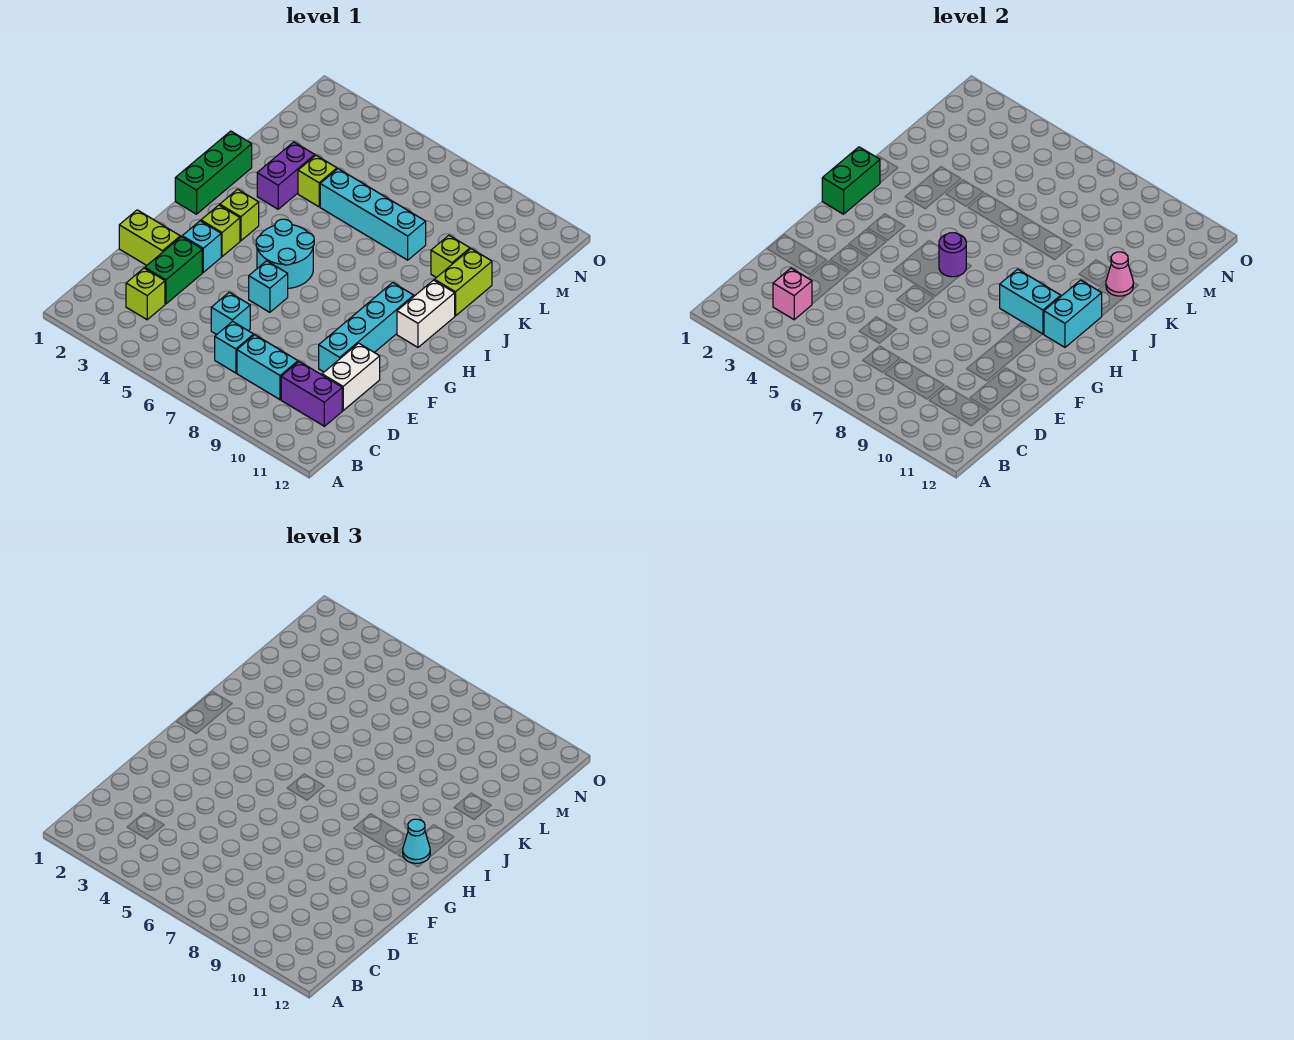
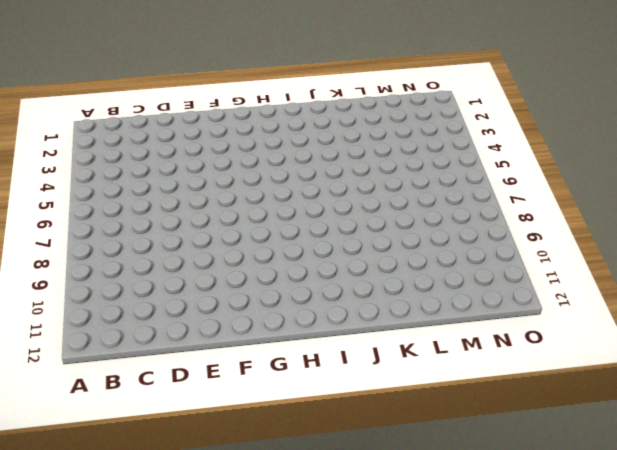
none -> lime 1x1 brick [126,268,165,320]
none -> cyan 1x1 brick [215,321,254,373]
none -> cyan 1x2 brick [237,335,298,400]

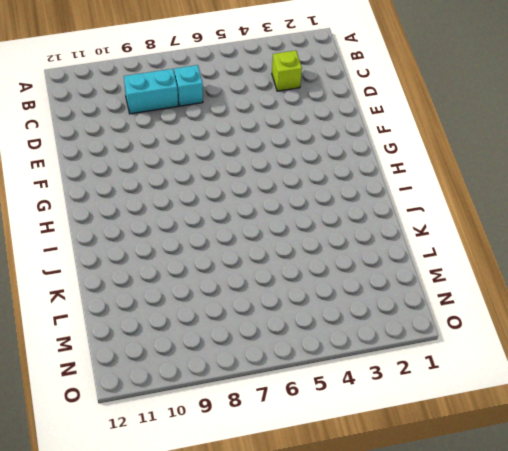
none -> purple 1x2 brick [281,362,342,426]
none -> green 1x2 brick [145,237,202,304]
none -> cyan 1x1 brick [211,292,250,335]

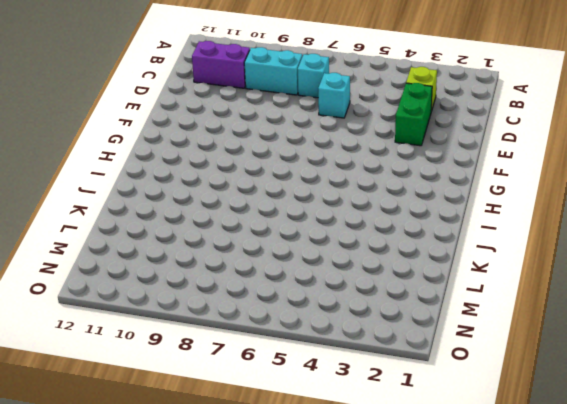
none -> white 1x2 brick [322,343,380,410]
none -> lime 1x2 brick [119,210,180,265]
none -> cyan 1x4 brick [319,283,414,372]

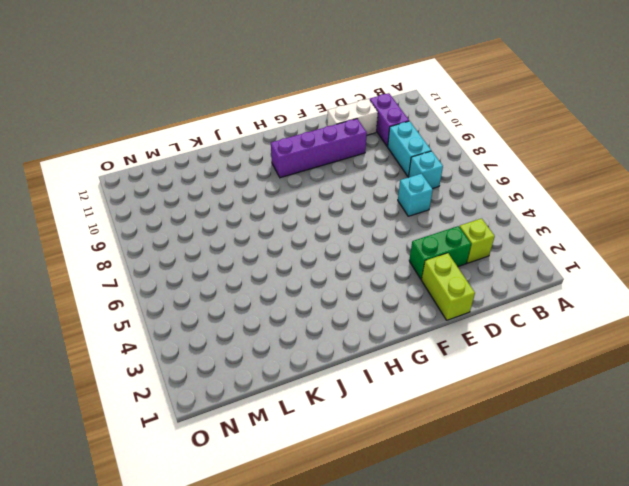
purple 1x4 brick [271,119,367,178] -> cyan 1x4 brick [319,283,414,372]
none -> cyan 1x1 brick [182,221,221,272]
none -> cyan 1x1 brick [249,261,288,312]
none -> lime 1x1 brick [201,205,240,257]

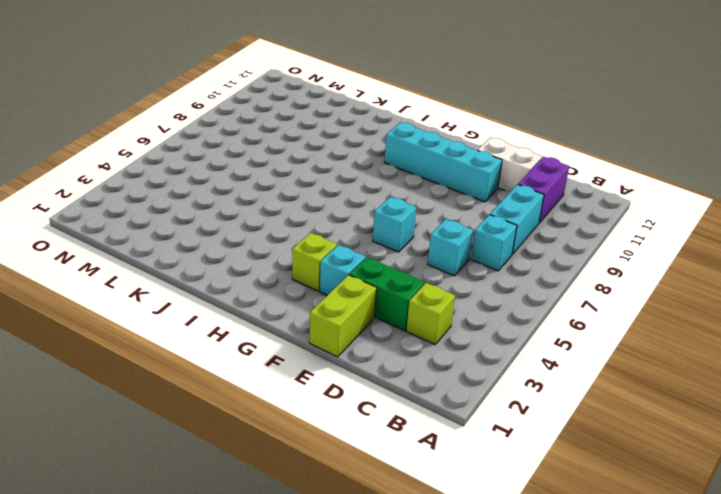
none -> cyan 2x2 round brick [256,219,314,288]
none -> green 1x3 brick [175,131,252,214]
none -> lime 1x1 brick [220,189,259,241]

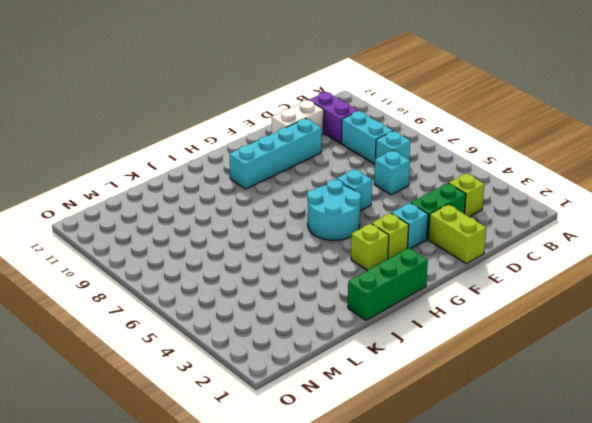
none -> white 1x2 brick [397,280,455,347]
none -> purple 1x2 brick [257,142,315,209]
none -> lime 1x2 brick [434,249,492,316]

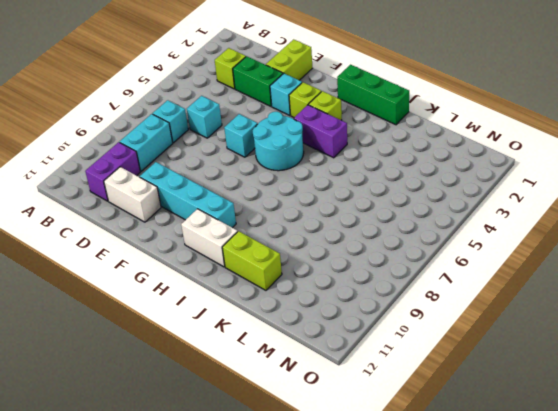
purple 1x2 brick [294,105,347,158] -> purple 1x2 brick moved to [257,142,315,209]
none -> lime 1x1 brick [298,156,337,207]
none -> cyan 1x4 brick [320,169,426,260]
none -> lime 1x1 brick [431,235,470,278]

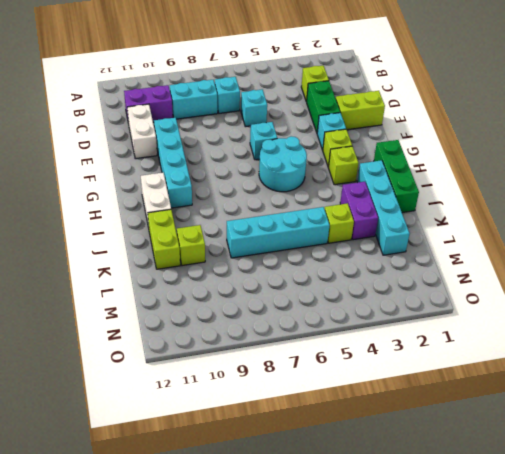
cyan 1x4 brick [357,160,410,255] -> none
none -> pink 1x1 brick [773,268,812,320]
none -> green 1x2 brick [822,147,880,214]
none -> purple 1x1 round brick [939,233,966,277]

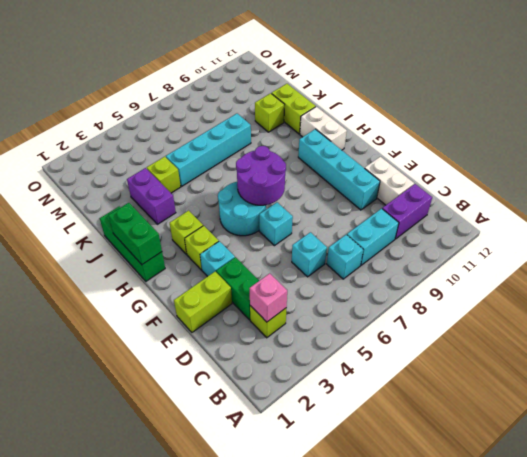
purple 2x2 round brick [236,146,286,205] -> purple 1x1 round brick [939,233,966,277]
none -> cyan 1x2 brick [1000,269,1061,334]
none -> cyan 1x2 brick [1044,280,1102,347]
none -> pink 1x1 cone [1106,252,1133,296]

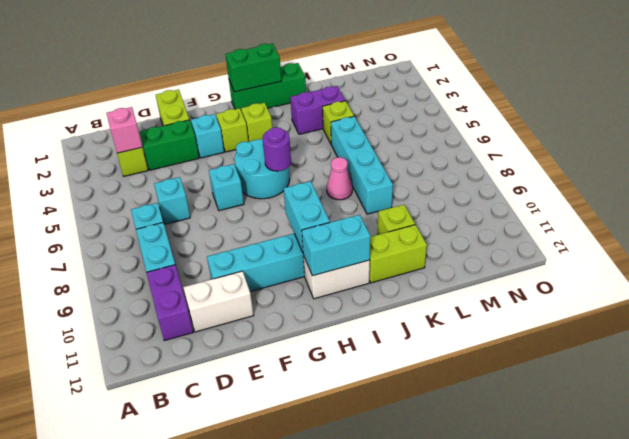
pink 1x1 cone [327,157,353,200] -> pink 1x1 cone moved to [1106,252,1133,296]
none -> cyan 1x1 cone [403,819,430,863]

